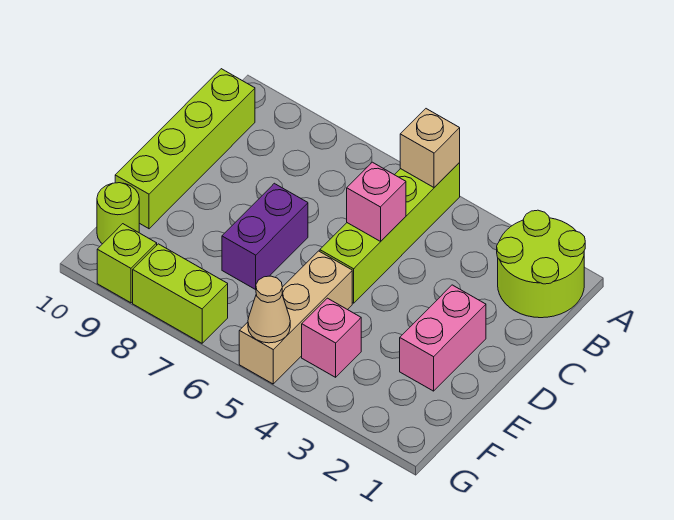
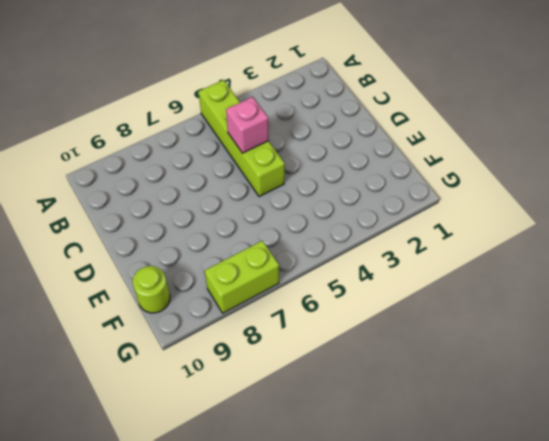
none -> lime 2x2 round brick [497,210,585,318]
none -> lime 1x4 brick [115,69,255,229]
none -> pink 1x2 brick [400,285,486,391]

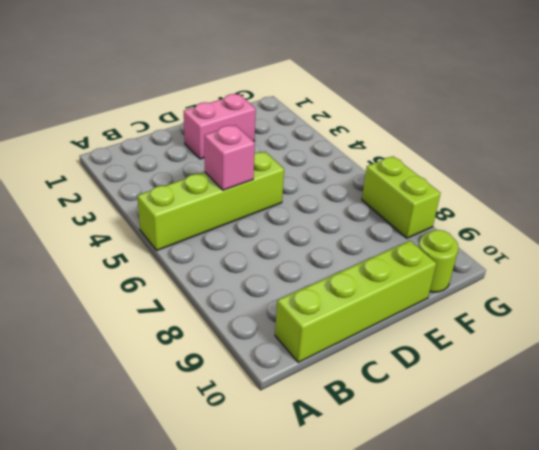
none -> lime 2x2 round brick [497,210,585,318]
none -> purple 1x2 brick [222,183,308,289]
none -> tan 1x3 brick [239,251,352,384]

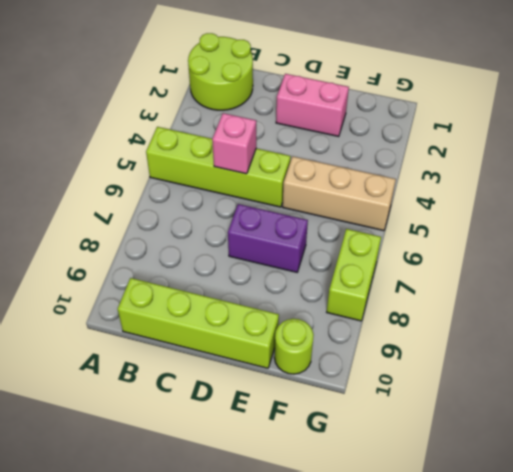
none -> pink 1x1 brick [302,298,361,377]
none -> lime 1x1 brick [97,224,157,303]
none -> tan 1x1 brick [400,109,460,187]

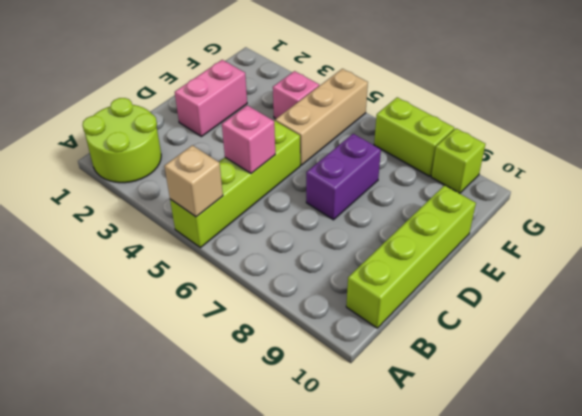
none -> lime 1x1 round brick [97,183,139,244]
none -> tan 1x1 cone [248,276,290,343]

